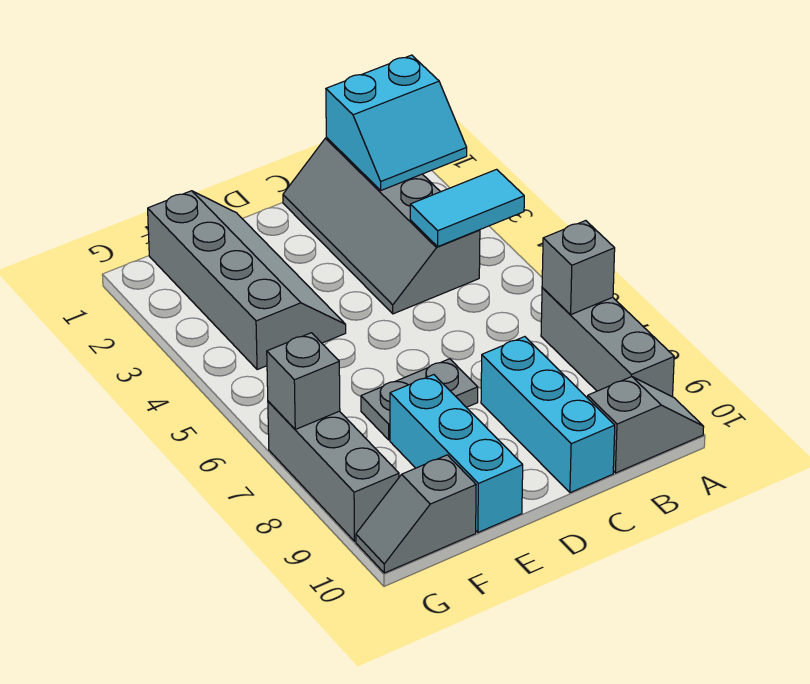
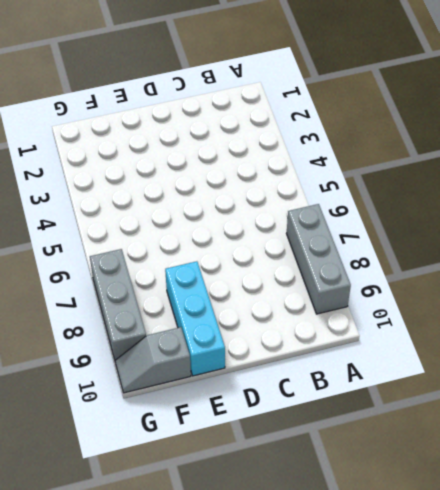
none -> grey 1x2 slope [588,376,704,473]
none -> grey 2x4 slope [283,138,480,314]
none -> cyan 1x3 brick [481,337,615,493]

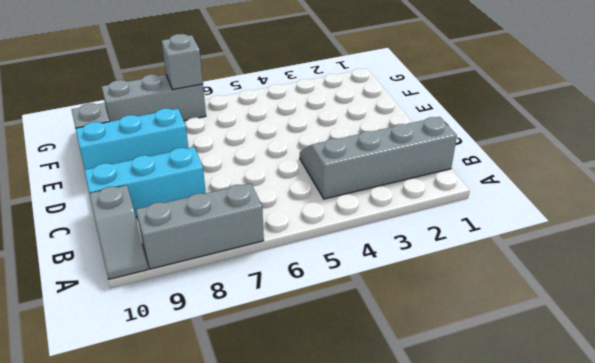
none -> grey 1x2 plate [361,359,478,440]
none -> grey 2x4 slope [148,191,346,370]
none -> cyan 2x2 slope [326,55,467,190]

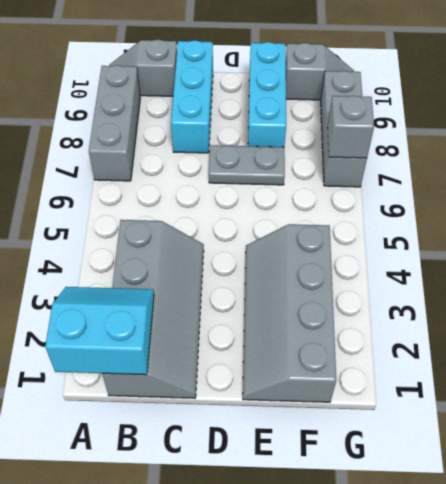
none -> cyan 1x2 tile [410,169,524,246]
none -> grey 1x1 brick [542,221,615,314]

